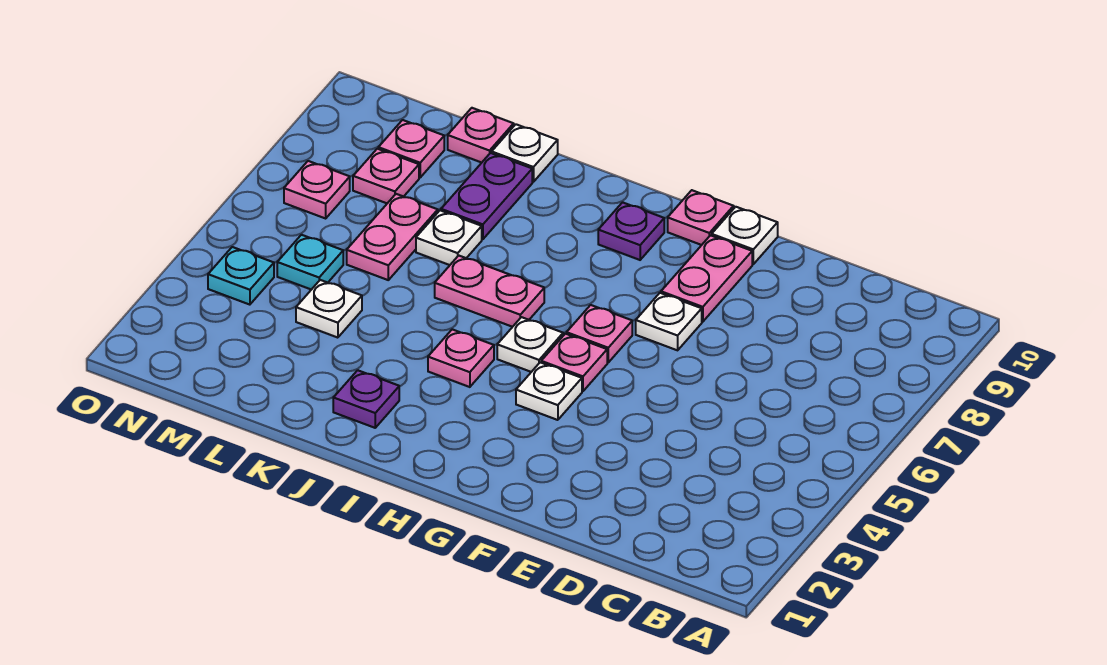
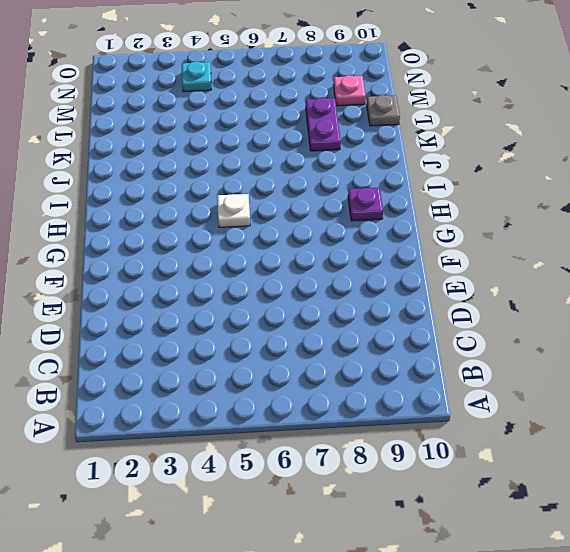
purple 1x2 plate [306,98,341,151] -> purple 1x2 plate turned to [441,153,532,239]
grey 1x1 plate [367,95,400,126] -> pink 1x1 plate [448,108,514,163]
none -> white 1x1 plate [636,293,702,350]
none -> pink 1x2 plate [661,235,752,322]
none -> white 1x1 plate [712,207,778,264]

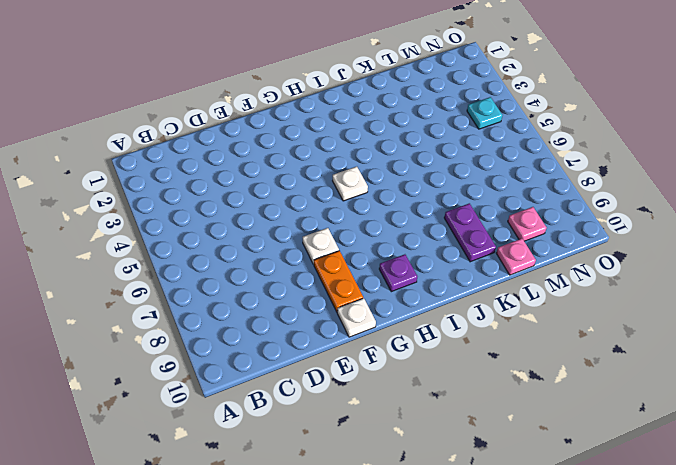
orange 1x2 plate [314,251,363,312] -> pink 1x2 plate [661,235,752,322]
none -> white 1x1 plate [516,362,582,420]
none -> pink 1x1 plate [541,334,607,391]
none -> pink 1x1 plate [567,305,632,362]

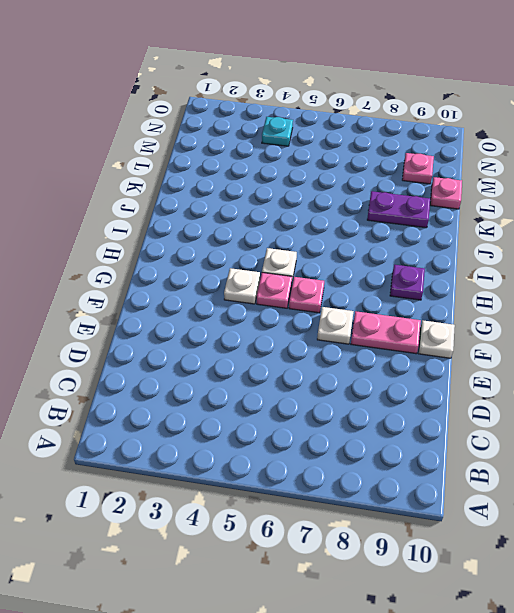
none -> pink 1x1 plate [668,190,734,245]
none -> pink 1x1 plate [428,329,494,387]
none -> pink 1x2 plate [435,256,544,327]

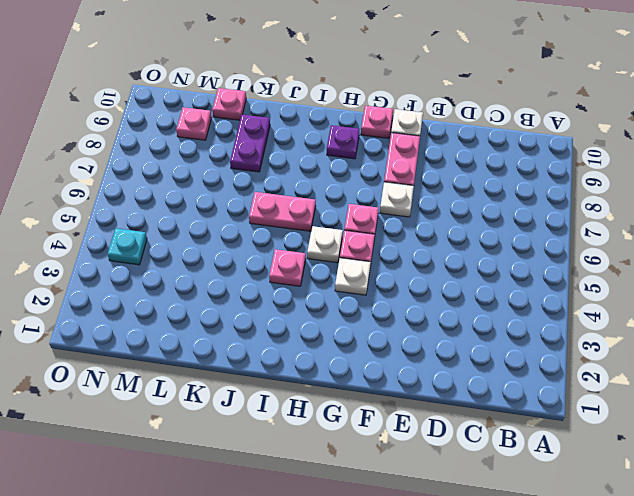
none -> purple 1x1 plate [333,370,399,428]
none -> white 1x1 plate [416,210,482,265]
none -> white 1x1 plate [492,124,558,182]

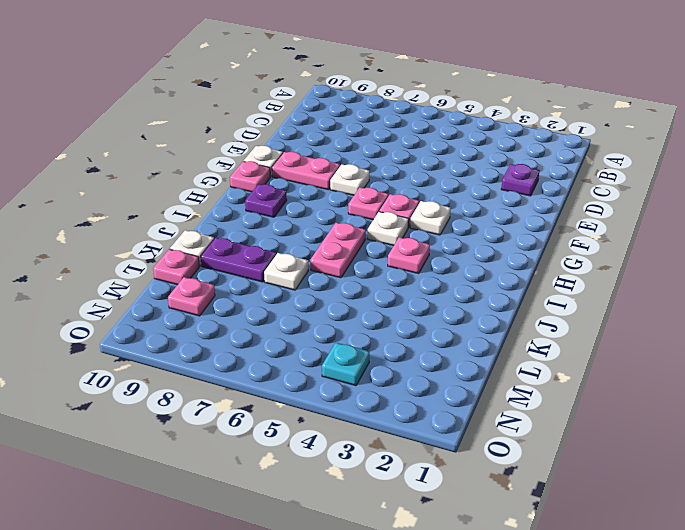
purple 1x1 plate [501,164,539,196] -> purple 1x1 plate moved to [333,370,399,428]
none -> white 1x1 plate [296,280,362,338]
none -> pink 1x2 plate [347,194,438,280]
none -> cyan 1x1 plate [277,235,343,290]

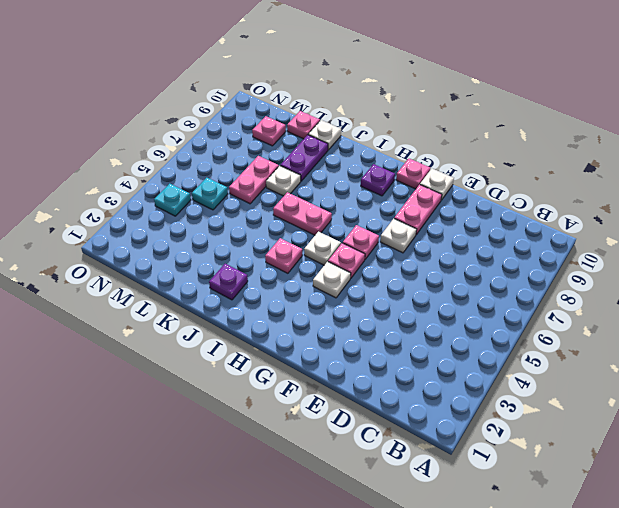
none -> white 1x1 plate [296,280,362,338]
none -> pink 1x1 plate [353,149,419,203]
none -> pink 1x1 plate [284,161,350,218]

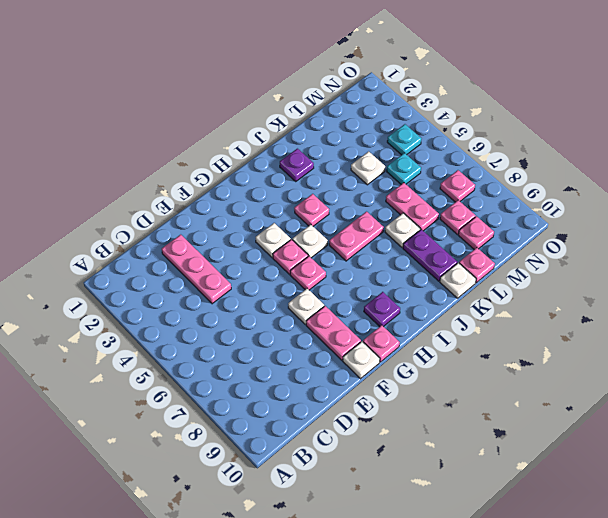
pink 1x3 plate [162,235,231,304] -> none

